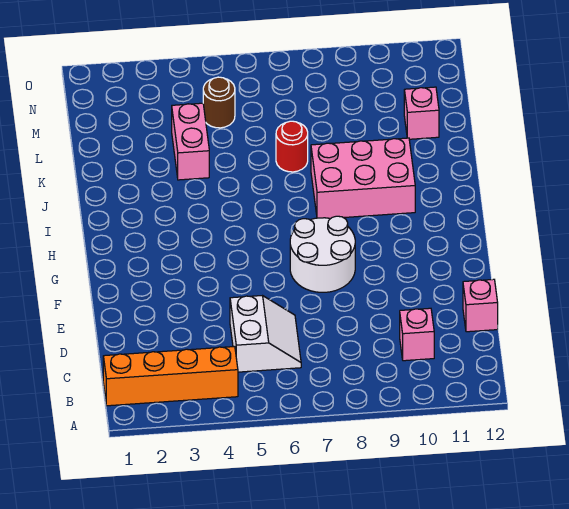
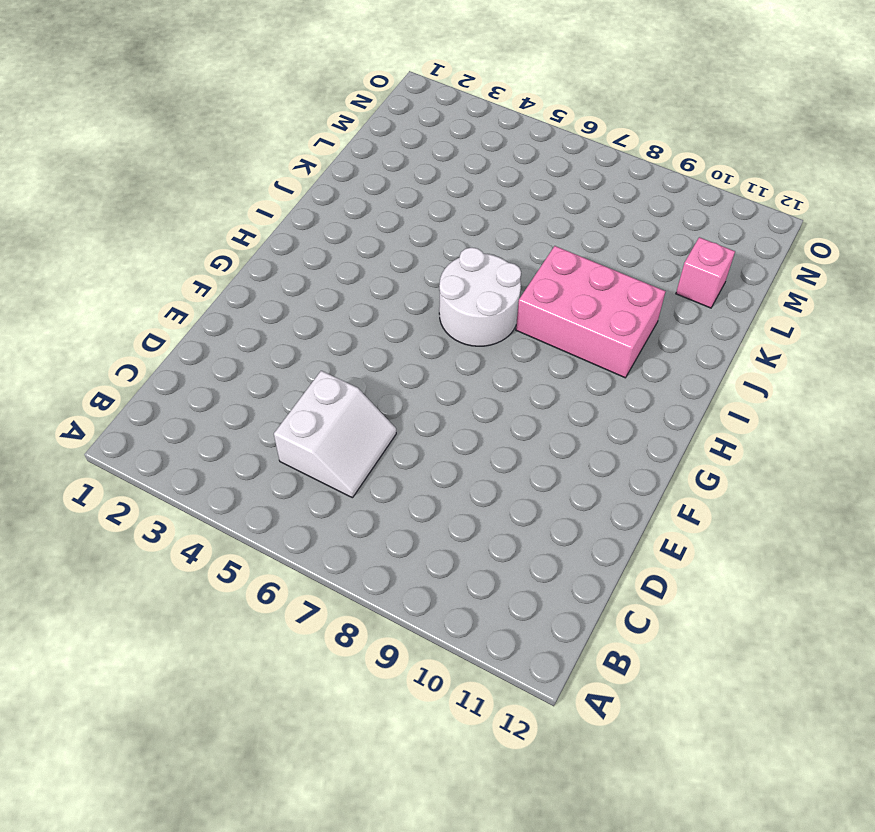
white 2x2 round brick [439,248,521,346] -> white 2x2 round brick moved to [290,216,355,292]
none -> orange 1x4 brick [103,347,238,406]
none -> pink 1x1 brick [400,308,434,361]

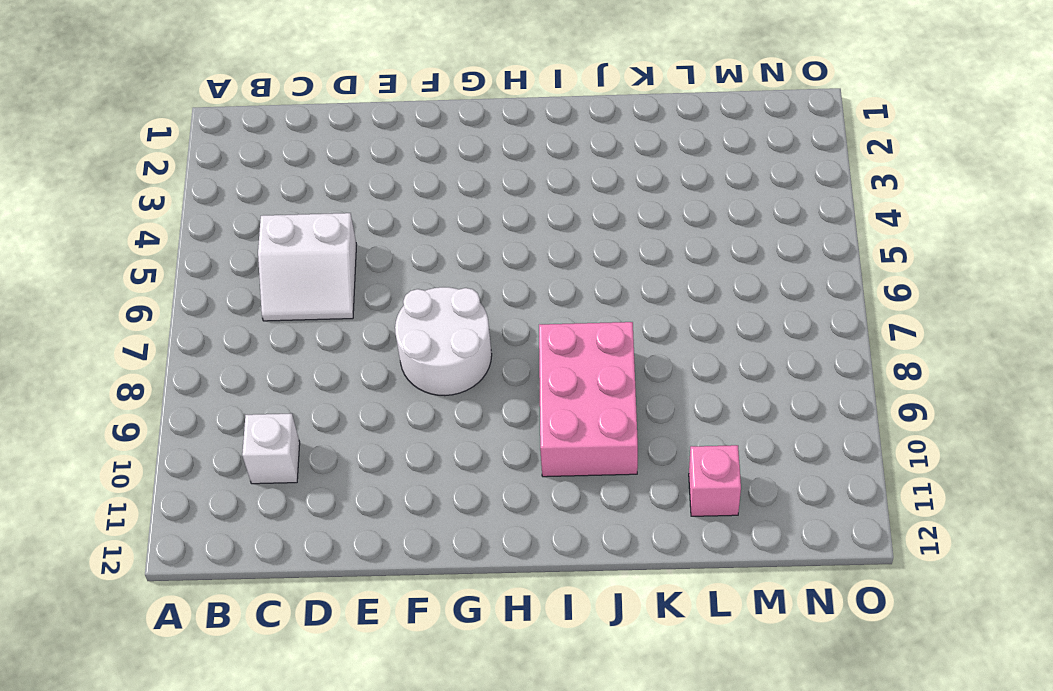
white 1x1 brick [242,414,300,484] -> pink 1x1 brick [400,308,434,361]
none -> orange 1x4 brick [103,347,238,406]
none -> pink 1x1 brick [463,279,498,332]

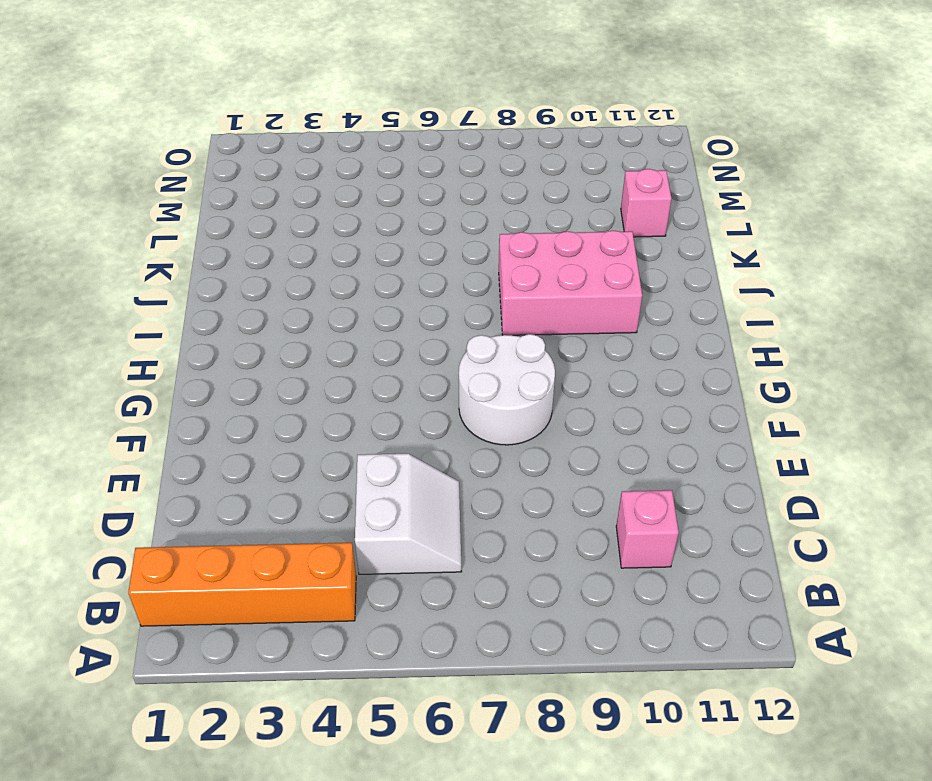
none -> pink 1x1 brick [463,279,498,332]
none -> pink 1x2 brick [172,103,209,180]

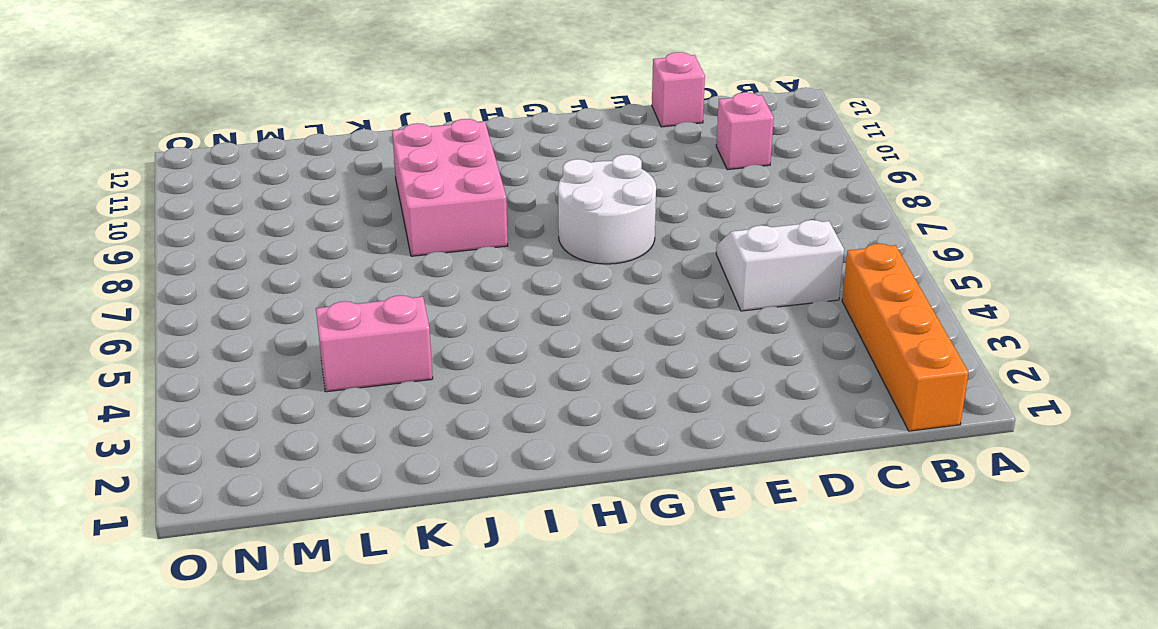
none -> red 1x1 round brick [276,121,308,172]
none -> pink 1x1 brick [404,87,439,139]

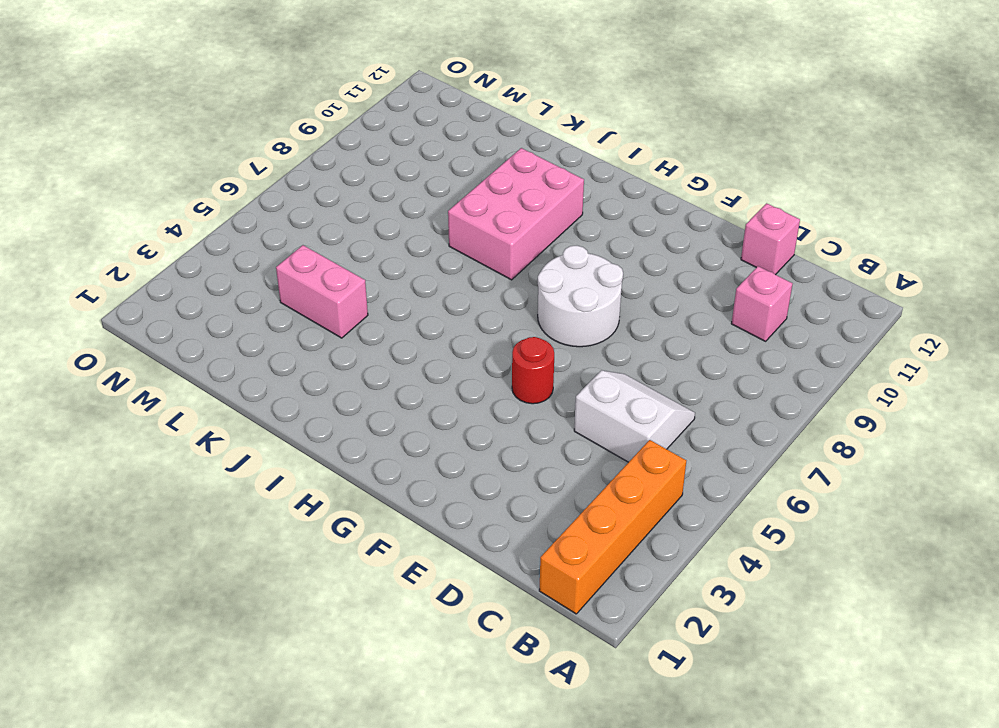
red 1x1 round brick [512,337,554,404] -> red 1x1 round brick moved to [276,121,308,172]
none -> pink 1x1 brick [404,87,439,139]
none -> brown 1x1 round brick [203,77,235,128]

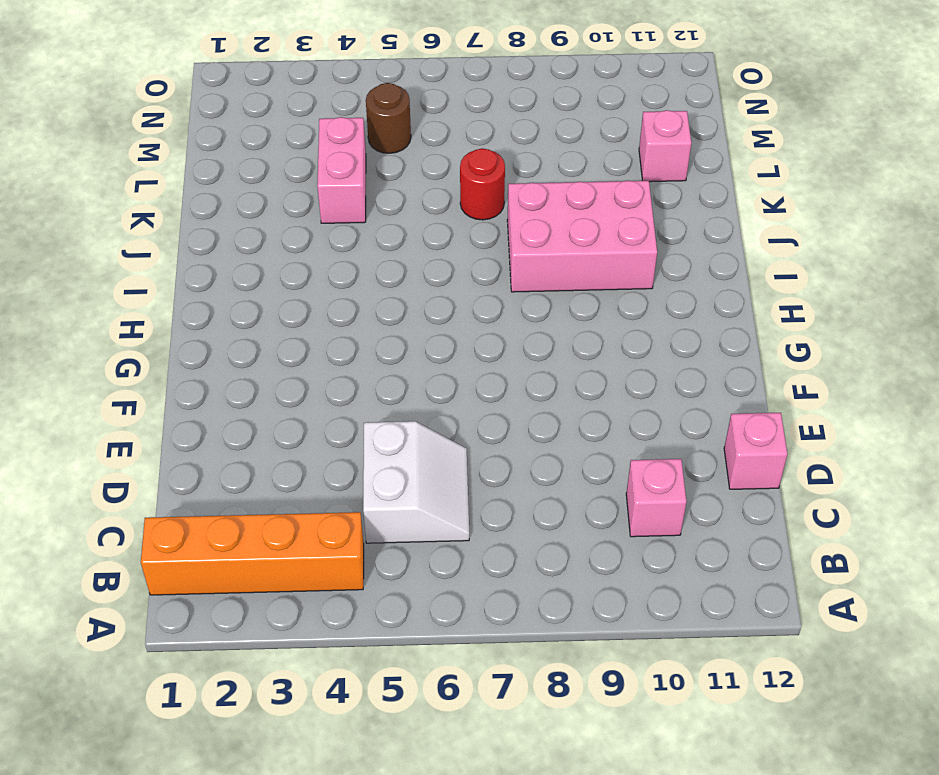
none -> white 2x2 round brick [290,216,355,292]

